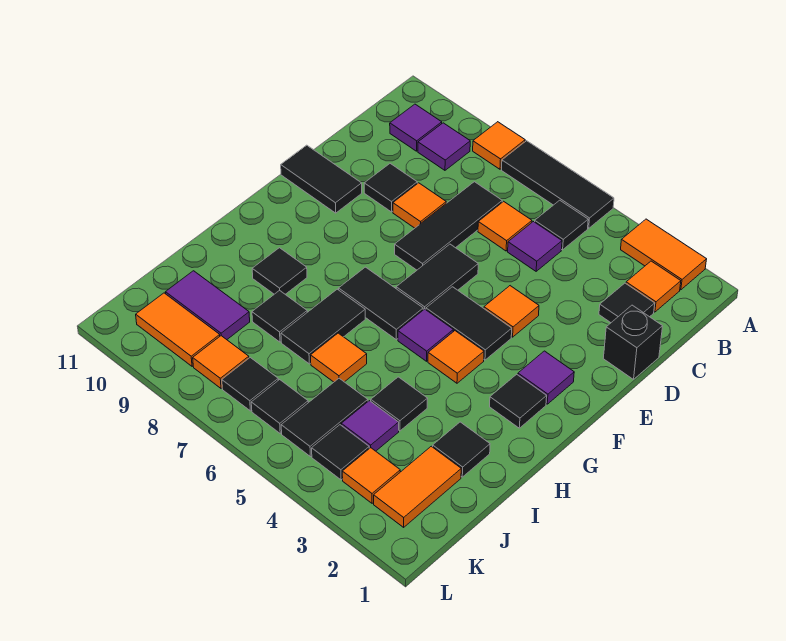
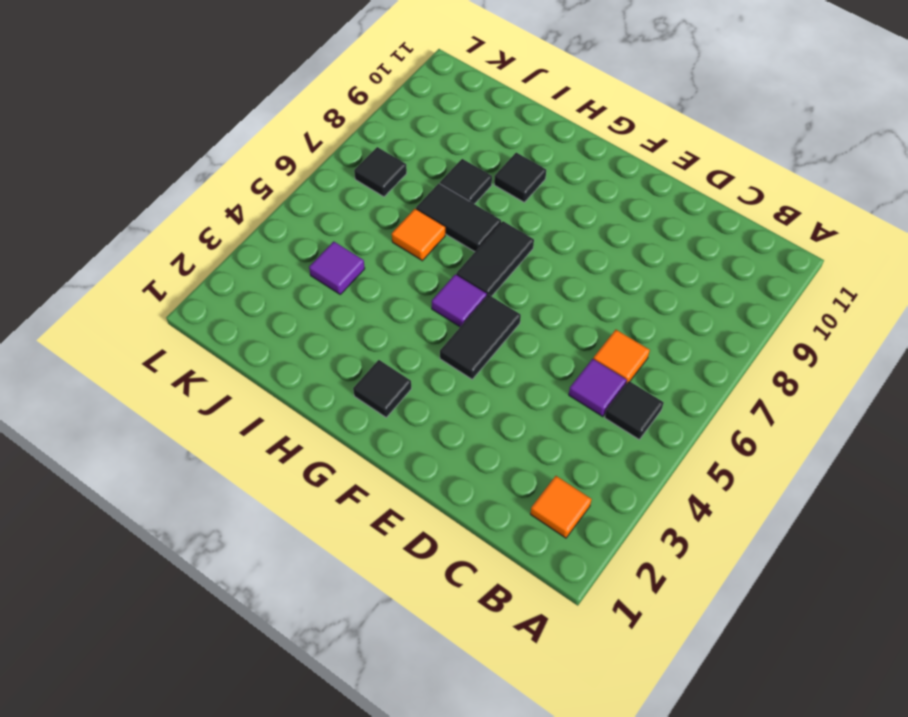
none -> orange 1x2 tile [621,219,707,290]
none -> black 1x3 tile [502,141,614,228]
none -> orange 1x1 tile [473,122,525,169]
none -> purple 1x1 tile [418,123,470,170]

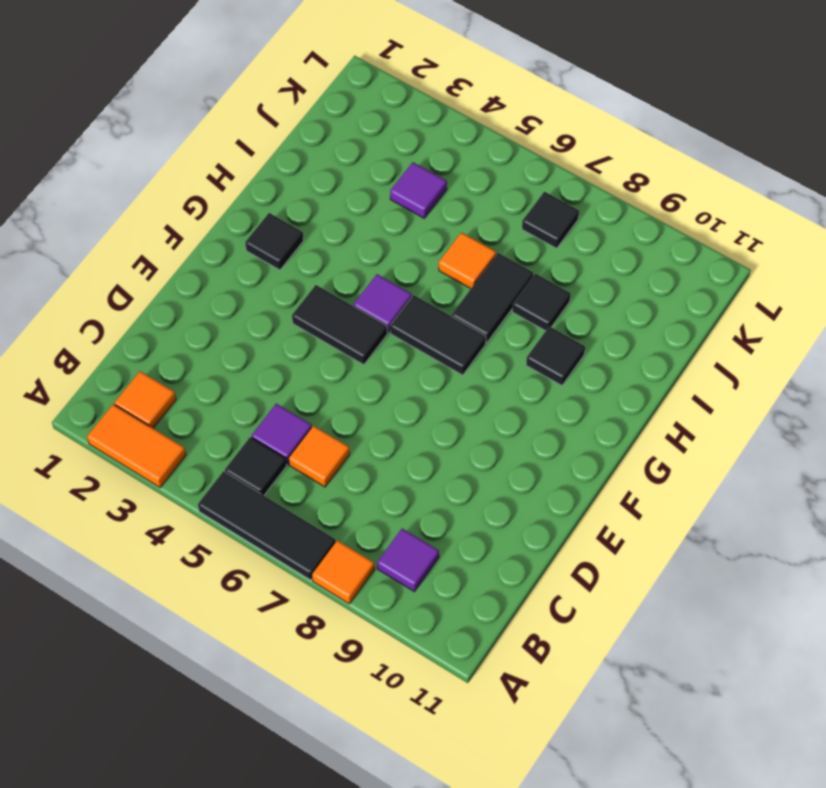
none -> purple 1x1 tile [390,104,442,151]
none -> black 1x1 tile [599,283,655,323]
none -> black 1x3 tile [395,182,502,270]
none -> black 1x1 brick [603,305,663,379]

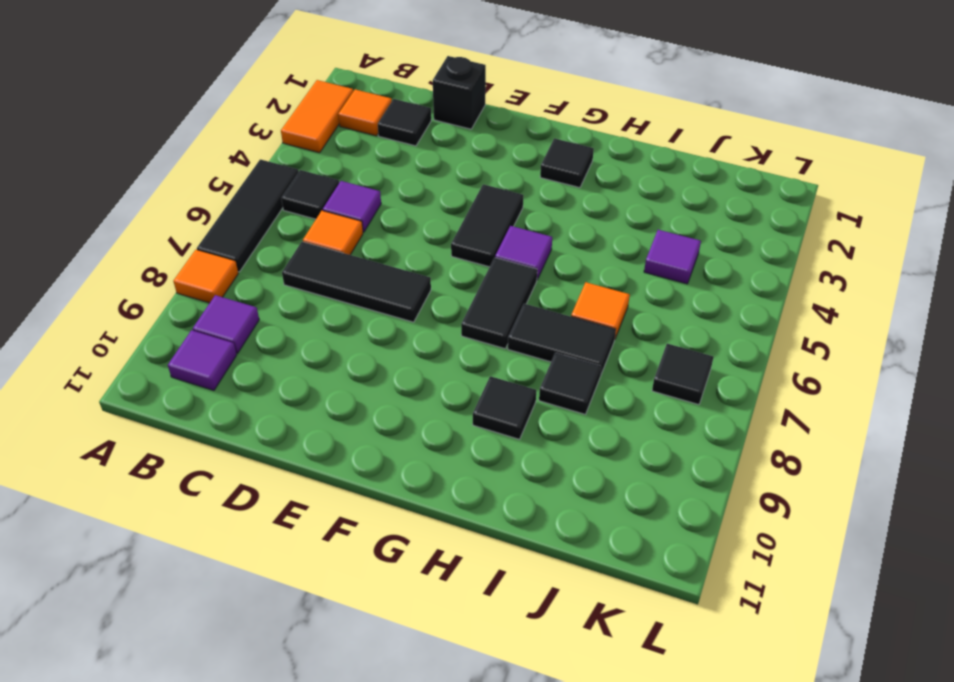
none -> orange 1x1 tile [393,183,446,228]
none -> black 1x1 tile [364,164,417,212]
none -> orange 1x1 tile [484,286,539,337]
none -> black 1x2 tile [396,244,478,310]

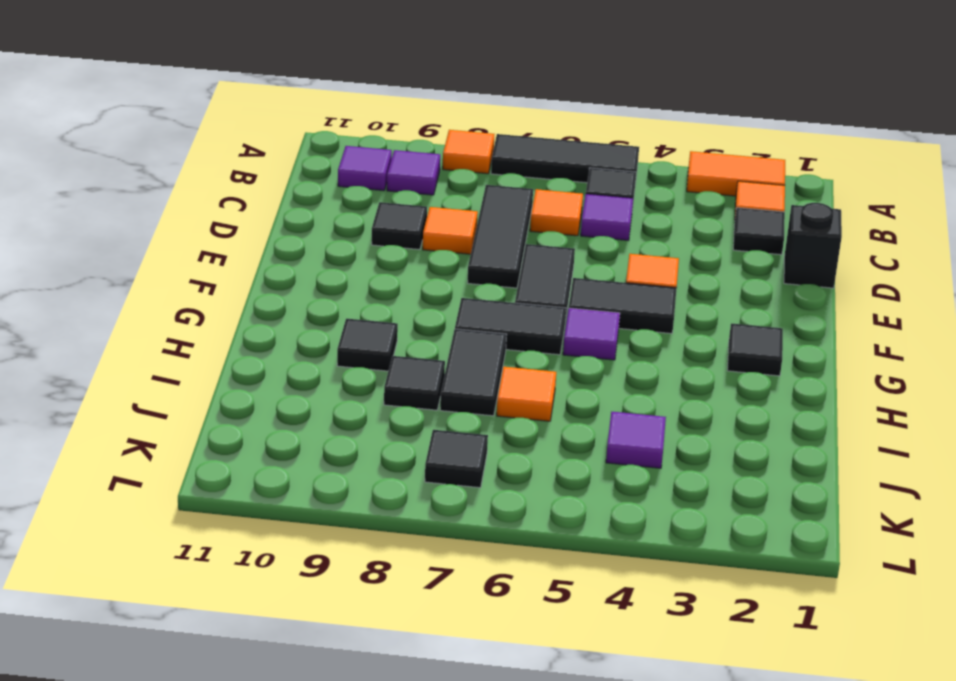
none -> black 1x2 tile [281,145,362,213]
none -> purple 1x1 tile [518,351,574,404]
none -> orange 1x1 tile [428,331,484,383]
none -> black 1x1 tile [433,422,490,477]

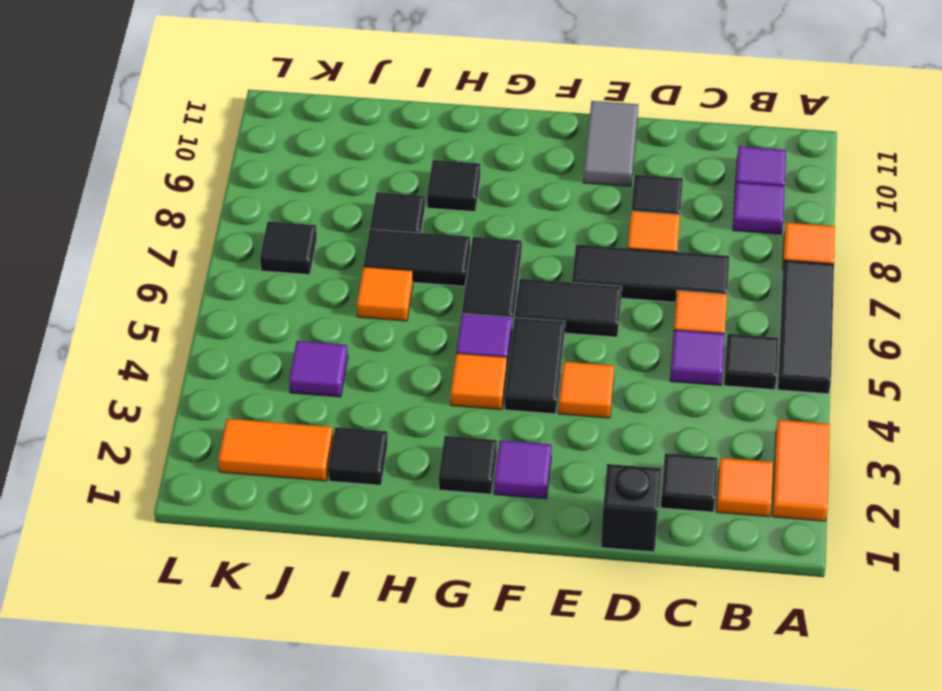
grey 1x2 tile [583,101,638,187] -> black 1x2 tile [281,145,362,213]
none -> black 1x1 tile [371,377,428,431]
none -> black 1x2 tile [281,378,368,457]
none -> purple 1x2 tile [166,271,250,340]
none -> orange 1x1 tile [342,448,400,503]

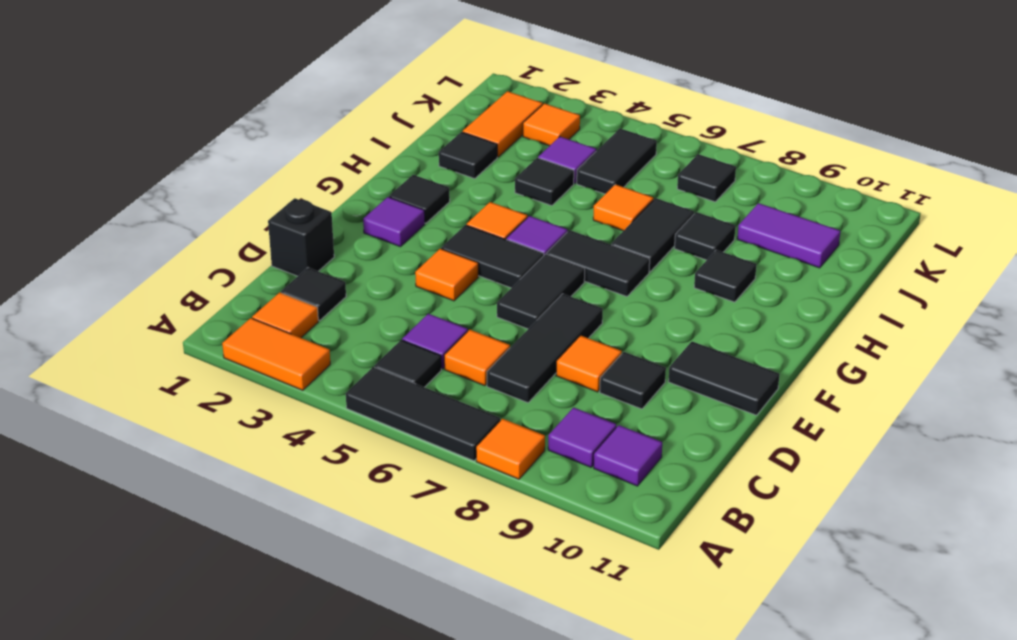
none -> black 1x1 tile [312,425,369,480]
none -> black 1x1 tile [251,380,308,433]
none -> orange 1x1 tile [193,336,249,389]
none -> orange 1x2 tile [136,293,220,366]

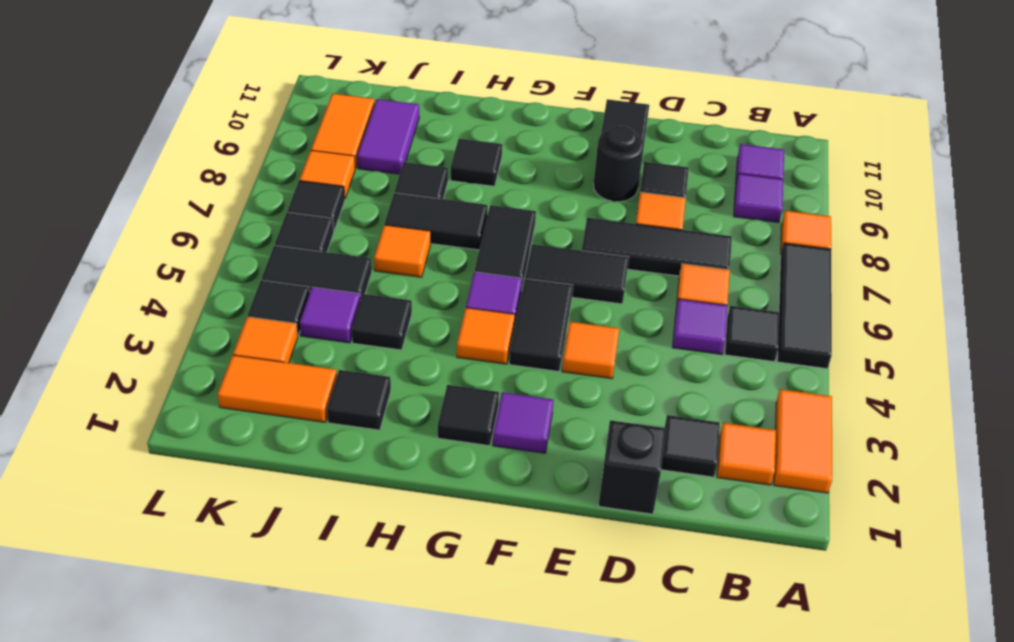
black 1x1 round brick [594,126,644,202] -> none

